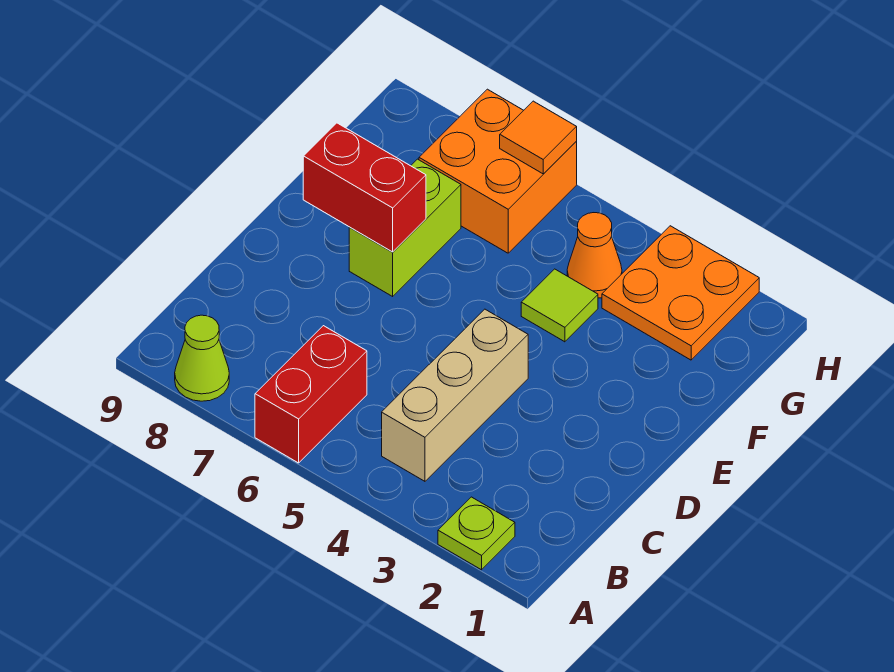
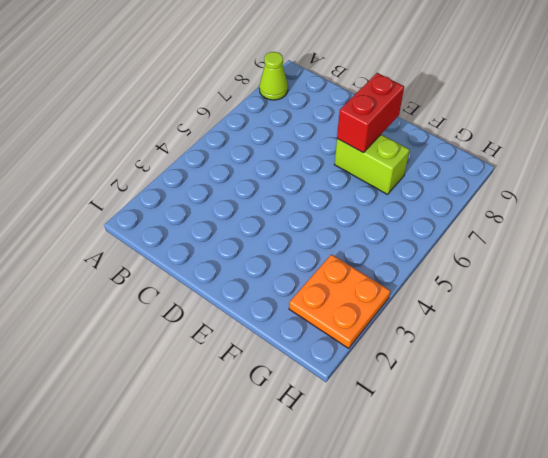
none -> lime 1x1 plate [438,497,515,570]
none -> red 1x2 brick [255,326,367,463]

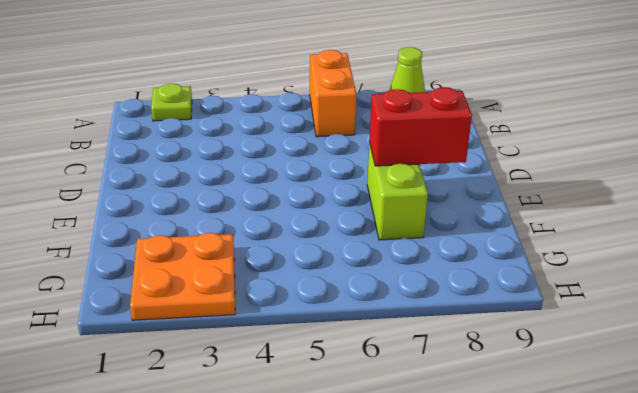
orange 1x2 brick [310,50,356,137] -> red 1x2 brick [255,326,367,463]
none -> tan 1x3 brick [382,309,528,481]
none -> lime 1x1 tile [521,269,598,342]

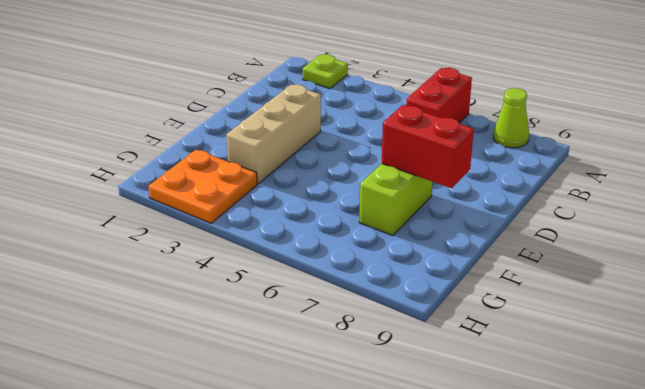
tan 1x3 brick [226,84,321,184] -> tan 1x3 brick moved to [382,309,528,481]
none -> lime 1x1 tile [521,269,598,342]
none -> orange 1x1 cone [567,213,622,298]

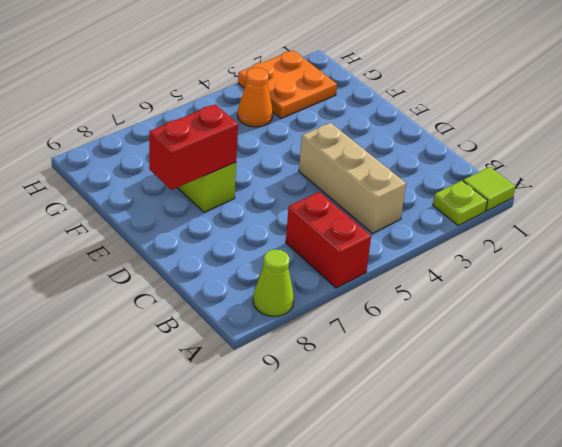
lime 1x1 tile [463,167,515,211] -> lime 1x1 tile moved to [521,269,598,342]
none -> orange 2x2 brick [419,89,577,253]
none -> orange 1x1 tile [500,101,577,174]

